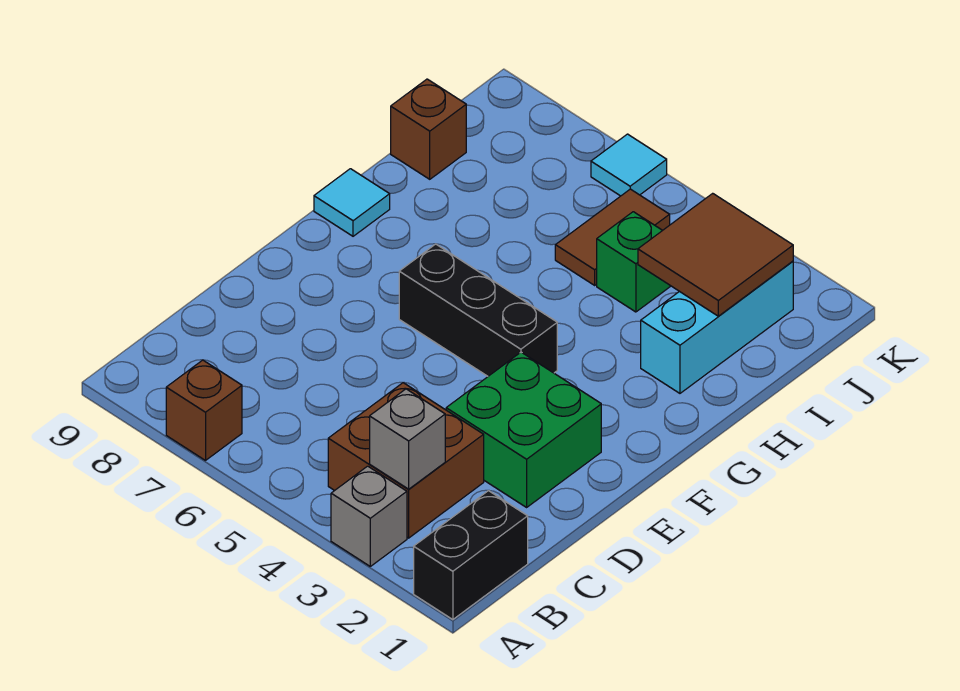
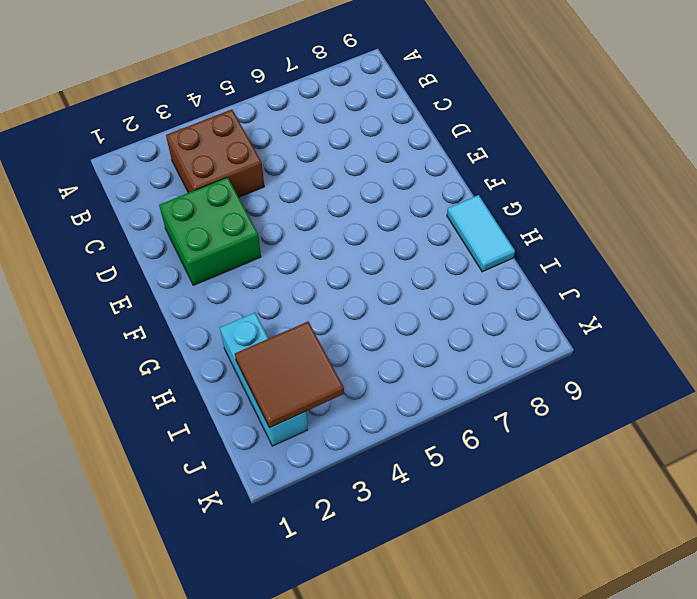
cyan 1x2 tile [447,195,515,272] -> cyan 1x1 tile [314,169,390,236]
none -> black 1x2 brick [414,491,528,620]
none -> grey 1x1 brick [331,466,407,566]
none -> brown 1x1 brick [166,360,242,460]

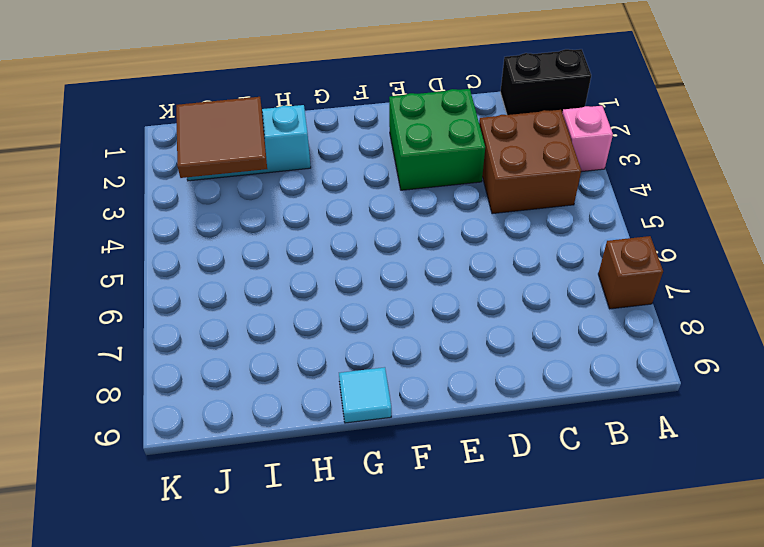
pink 1x1 brick [562,106,613,172] -> grey 1x1 brick [331,466,407,566]
none -> black 1x3 brick [399,244,557,376]
none -> green 1x1 brick [597,212,671,312]
none -> brown 1x2 tile [555,189,670,285]

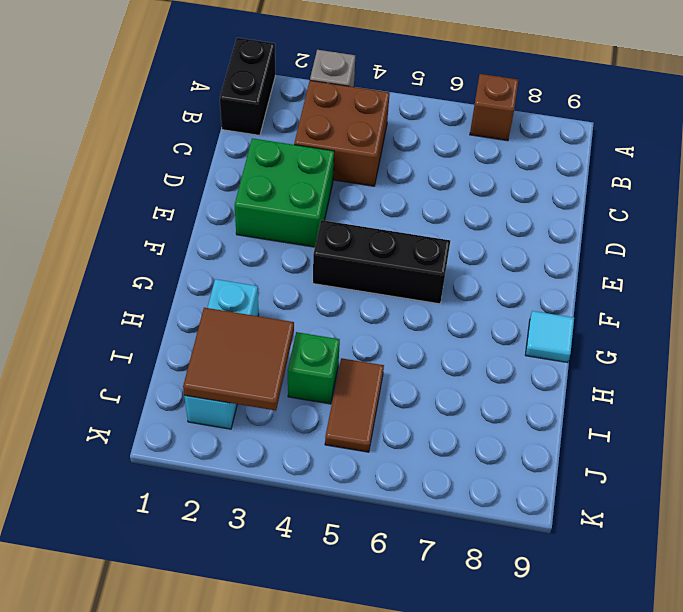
none -> brown 1x1 brick [391,79,466,179]
none -> cyan 1x1 tile [591,134,667,196]
none -> grey 1x1 brick [370,389,445,489]

